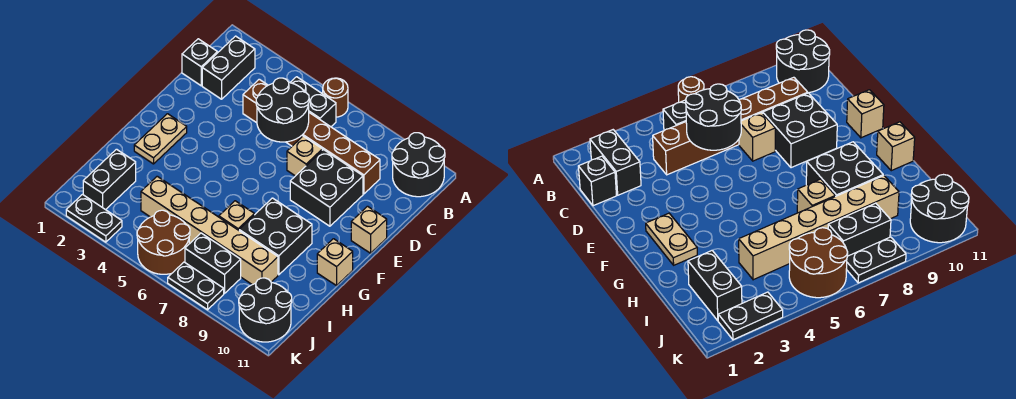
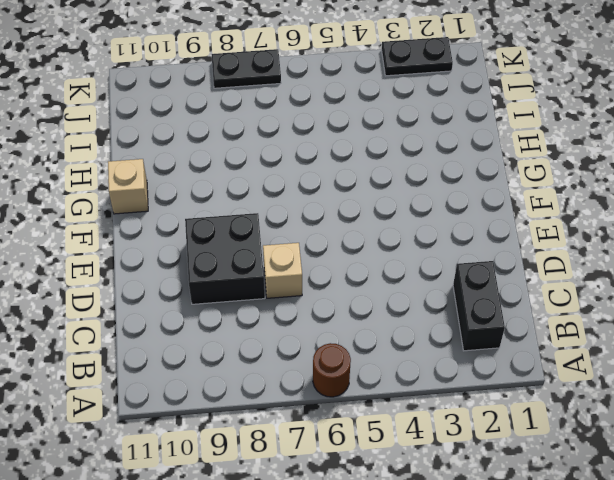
none -> black 2x2 round brick [392,133,445,197]
none -> black 1x2 brick [290,77,336,127]
none -> black 1x1 brick [182,39,217,86]

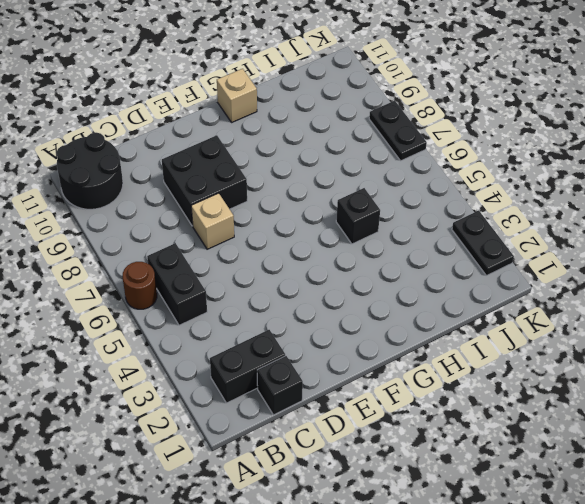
black 1x1 brick [336,188,380,244] -> none
none -> brown 1x6 brick [243,79,380,194]
none -> tan 1x1 brick [351,206,387,253]
none -> tan 1x2 plate [134,114,187,164]

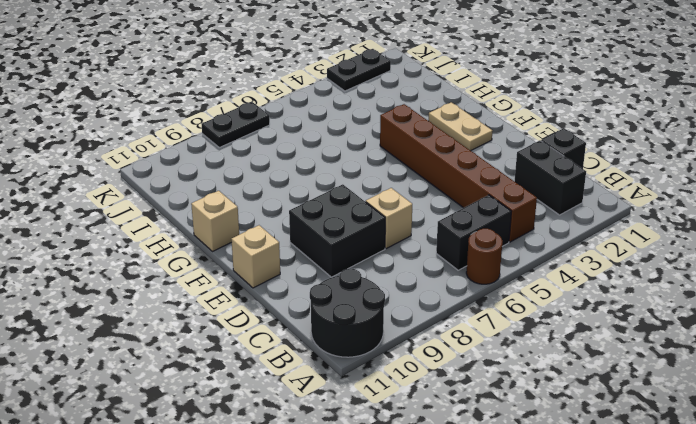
brown 1x6 brick [380,104,537,242] -> brown 1x6 brick turned to [243,79,380,194]
none -> black 2x2 brick [239,198,312,275]
none -> tan 1x1 brick [219,201,254,230]
none -> black 1x2 brick [83,149,136,210]

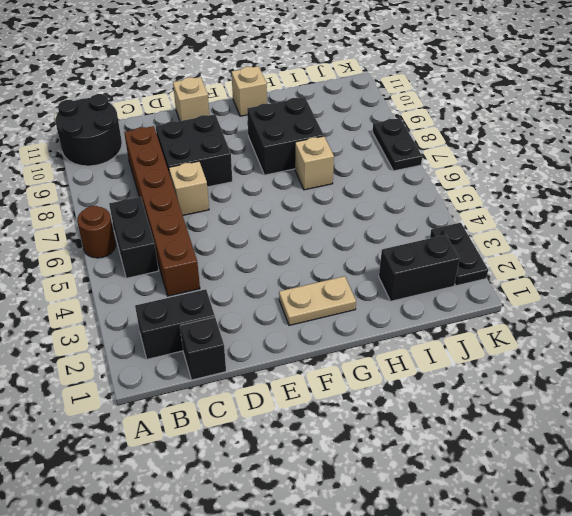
none -> tan 1x6 brick [141,176,278,285]
none -> brown 2x2 round brick [137,210,190,274]
none -> black 1x2 brick [185,233,241,294]

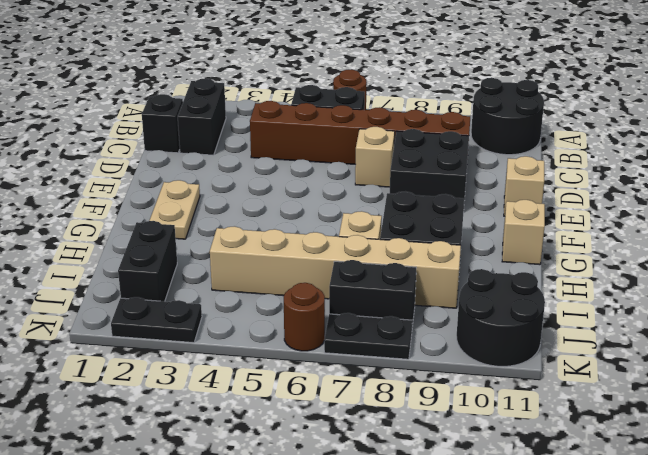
brown 1x1 round brick [284,283,325,351] -> brown 2x2 round brick [137,210,190,274]
none -> black 2x2 round brick [256,78,309,142]

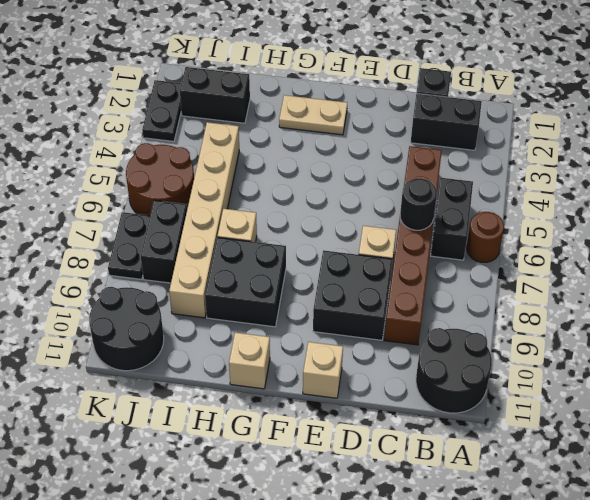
black 1x1 round brick [400,178,437,230] -> black 2x2 round brick [256,78,309,142]

